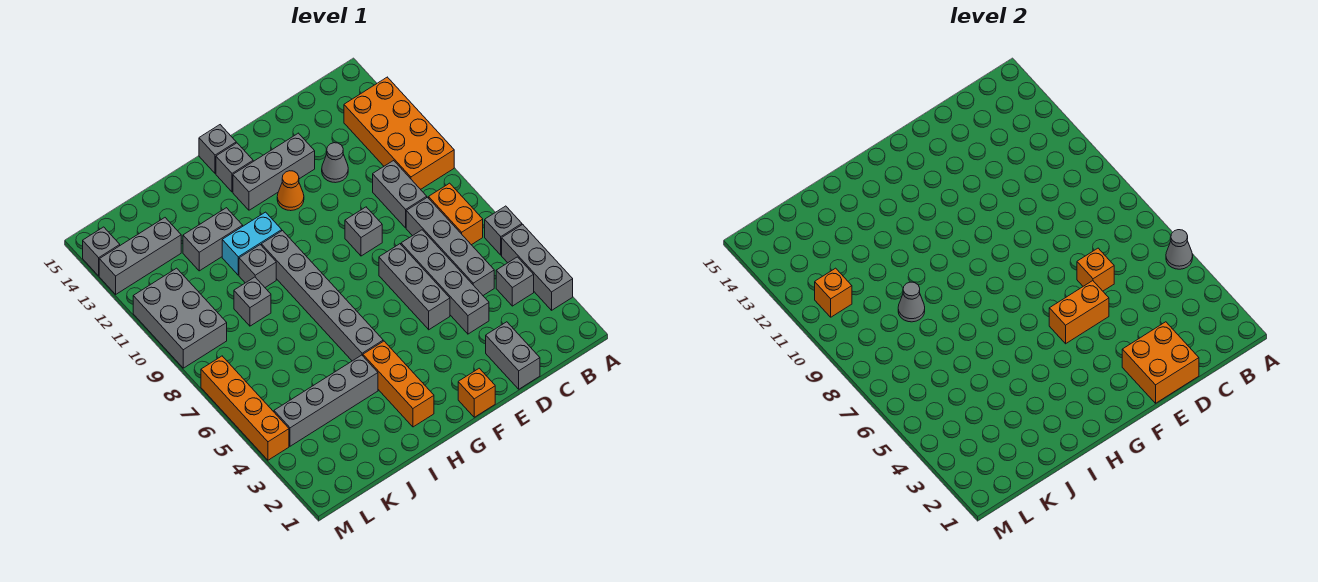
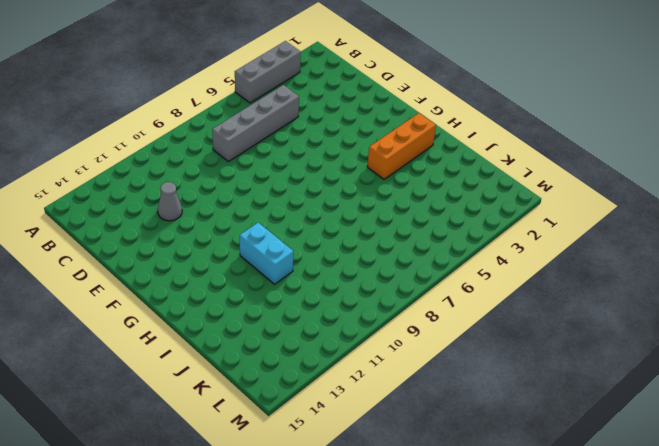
none -> grey 1x1 brick [485,206,522,255]
none -> orange 2x4 brick [344,77,454,189]
none -> grey 1x1 brick [496,257,534,306]
none -> orange 1x2 brick [429,183,483,245]

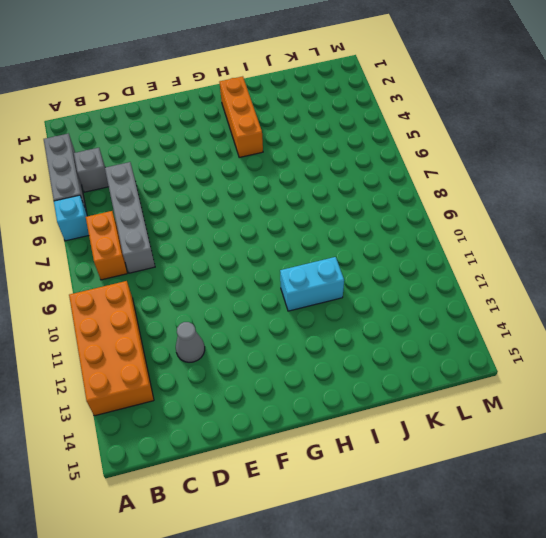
cyan 1x1 brick [54,195,89,241] -> grey 1x1 brick [485,206,522,255]
none -> grey 1x2 brick [373,160,427,228]
none -> grey 1x2 brick [486,322,540,389]
none -> grey 1x4 brick [401,230,489,334]
none -> grey 1x3 brick [379,244,450,330]

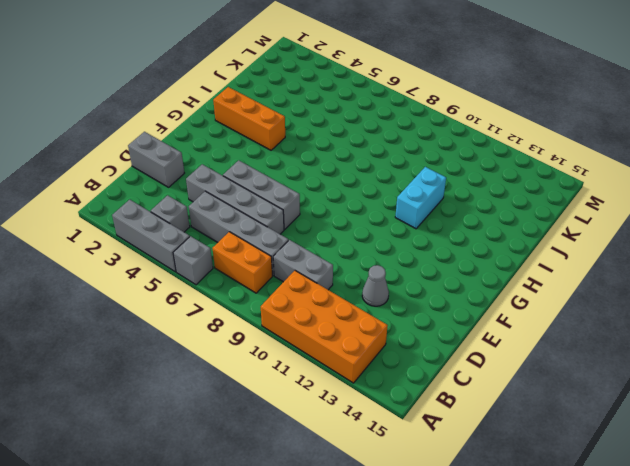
none -> grey 1x1 brick [345,207,382,256]
none -> grey 1x3 brick [233,133,315,210]
none -> orange 1x1 brick [458,368,495,417]
none -> orange 1x1 cone [277,171,304,211]

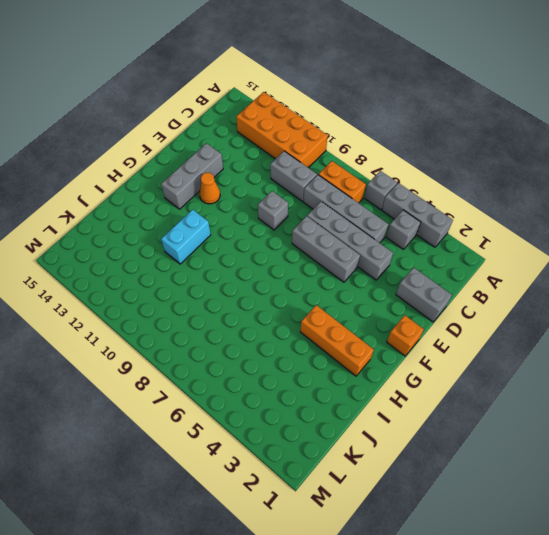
none -> grey 1x1 cone [322,143,348,183]
none -> grey 1x1 brick [216,143,253,192]
none -> grey 1x1 brick [199,125,236,174]
none -> grey 1x6 brick [261,231,383,361]

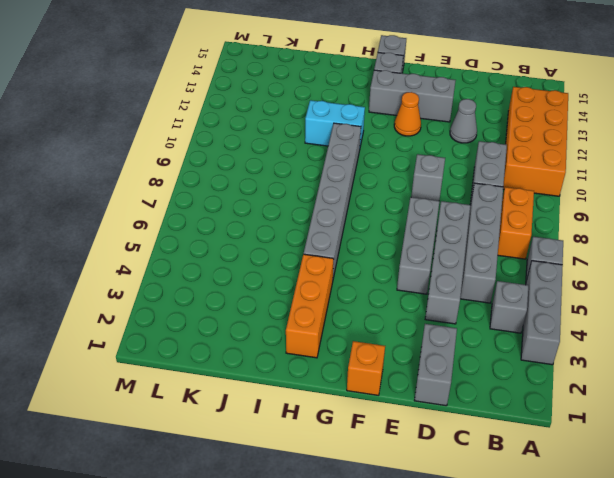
none -> grey 1x4 brick [274,355,378,446]
none -> grey 1x1 brick [239,245,276,287]
none -> grey 1x2 brick [183,208,243,271]
none -> grey 1x1 brick [234,277,271,326]

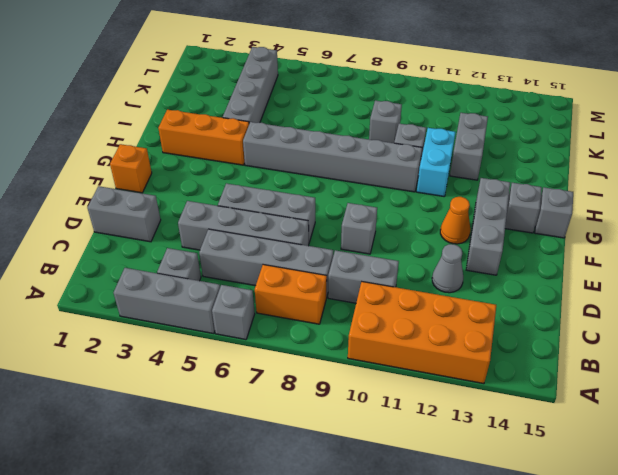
none -> grey 1x3 brick [99,218,181,294]
none -> grey 2x3 brick [133,268,227,368]
none -> orange 1x4 brick [201,356,289,460]
none -> grey 1x1 brick [83,227,120,276]

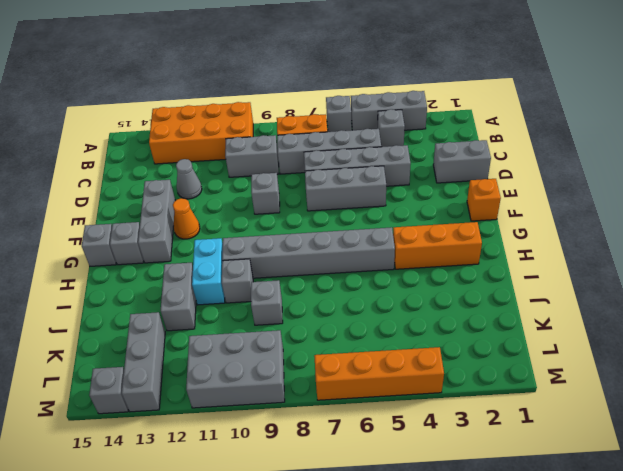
none -> grey 1x4 brick [274,355,378,446]
none -> grey 1x1 cone [1166,230,1193,269]
none -> orange 2x2 brick [1122,322,1199,403]
none -> orange 1x1 brick [1077,248,1114,291]

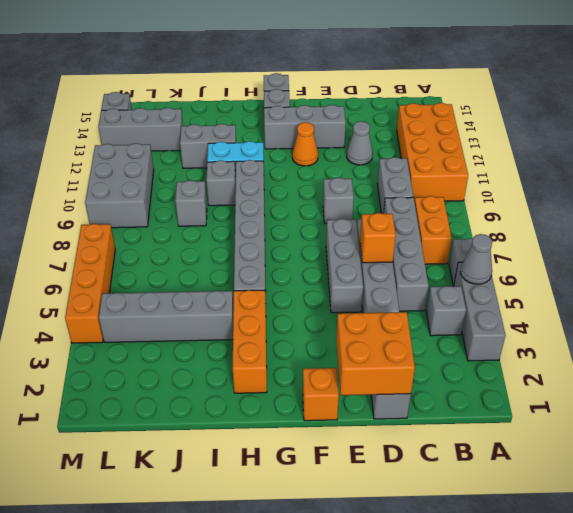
none -> orange 1x2 brick [1049,281,1109,344]
none -> grey 1x1 cone [898,282,925,322]
none -> orange 1x1 brick [815,268,852,317]

